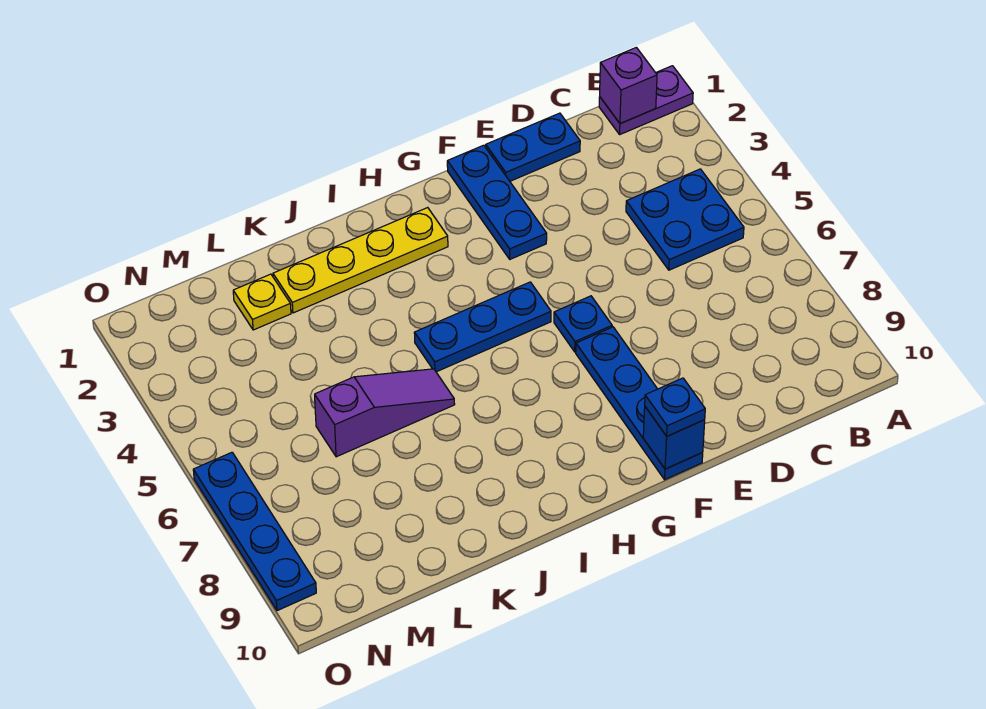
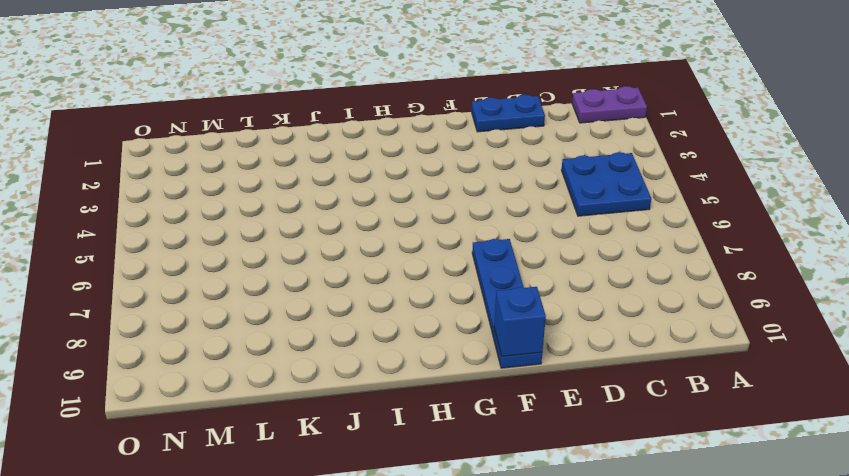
none -> blue 1x3 plate [447,145,547,259]
none -> blue 1x1 plate [554,296,612,352]
none -> blue 1x3 plate [414,282,551,372]

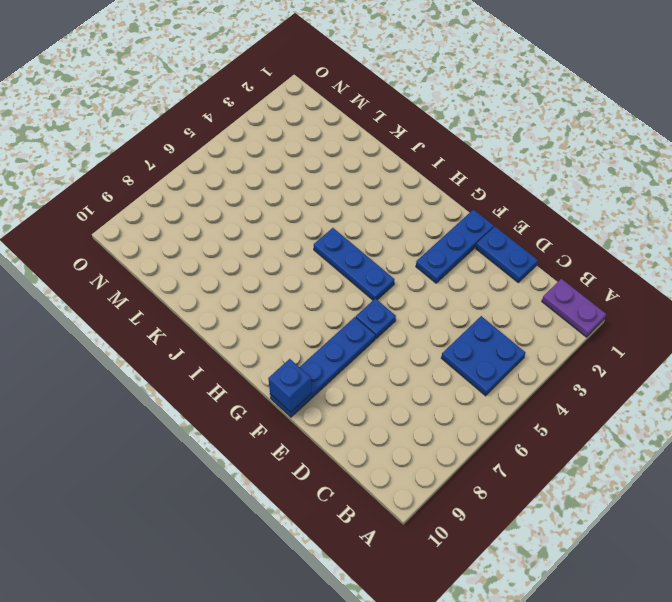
none -> yellow 1x4 plate [273,208,448,313]
none -> purple 1x3 slope [315,369,455,457]
none -> yellow 1x1 plate [233,274,291,330]

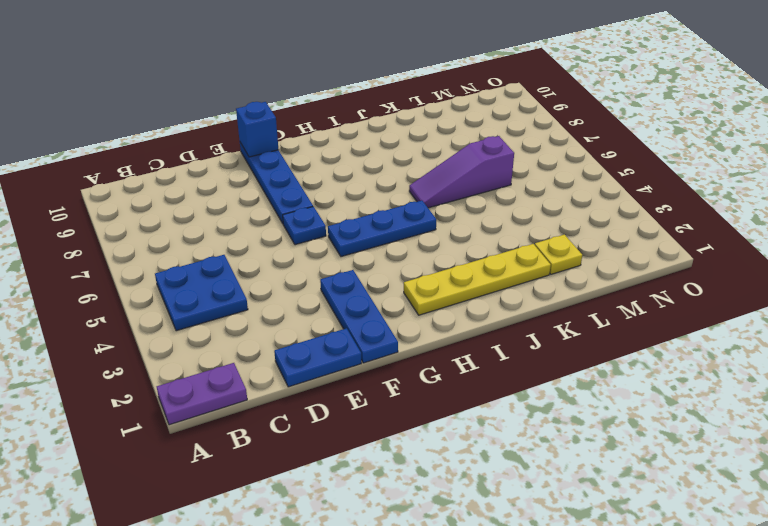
none -> blue 1x4 plate [193,452,316,611]
none -> purple 1x1 brick [600,47,657,124]
none -> blue 1x1 plate [645,378,705,436]

